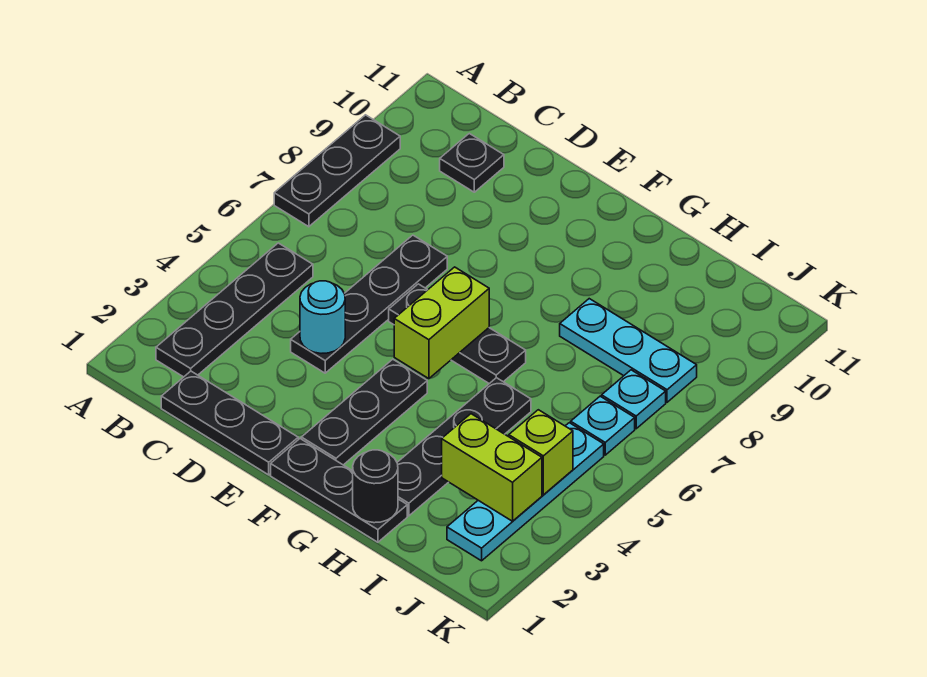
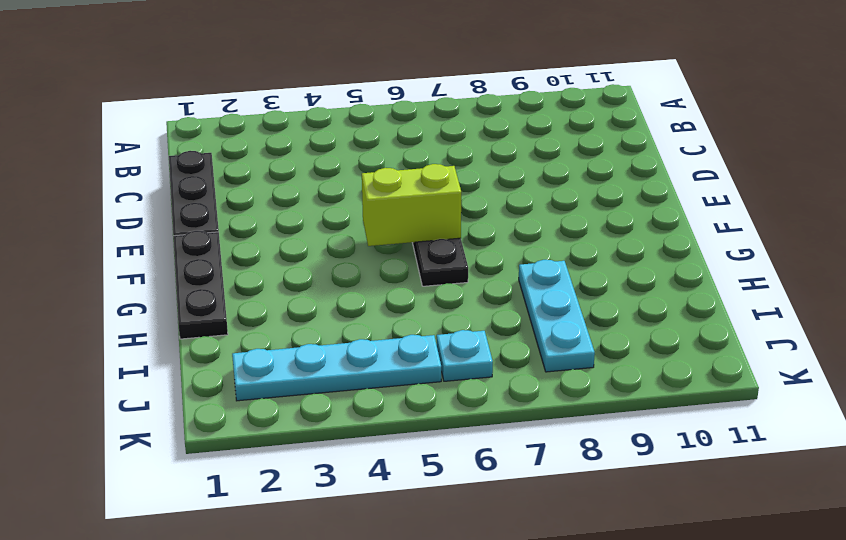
none -> black 1x3 plate [274,115,400,227]
none -> black 1x4 plate [156,243,313,377]
none -> black 1x1 plate [440,133,504,192]

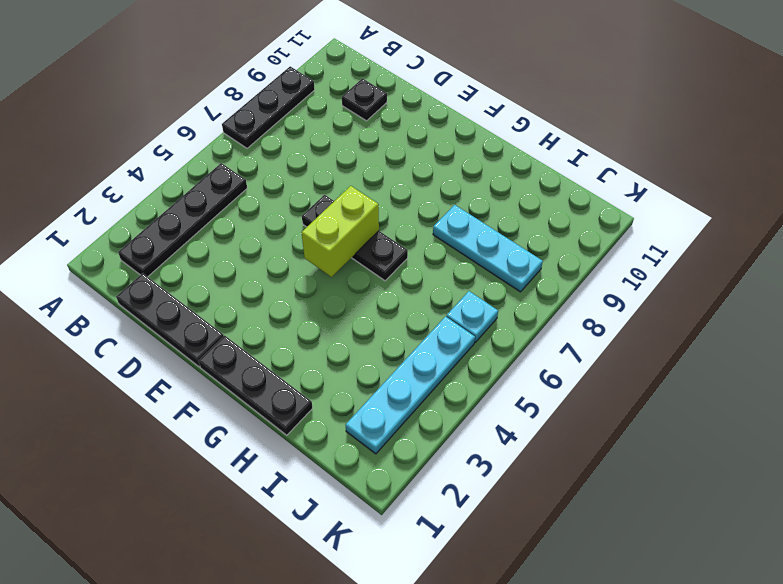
none -> black 1x4 plate [291,235,447,373]
none -> black 1x3 plate [301,359,427,465]
none -> black 1x4 plate [397,378,531,516]

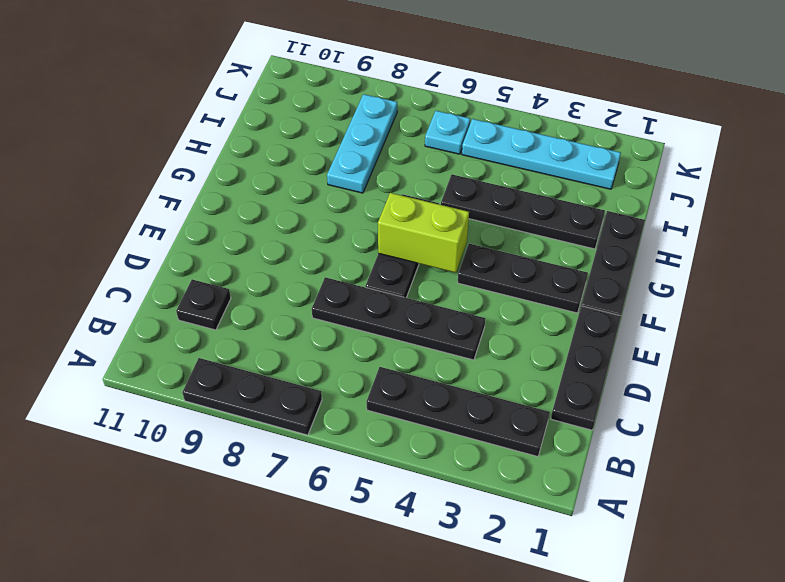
none -> cyan 1x1 plate [602,370,666,429]
none -> cyan 1x1 round brick [300,281,345,353]
none -> black 1x1 round brick [353,450,398,523]

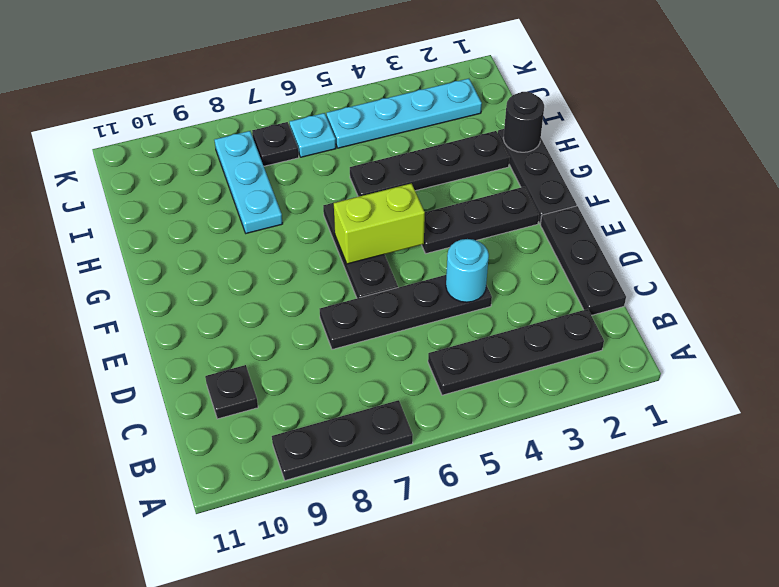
black 1x1 plate [252,122,299,166] -> cyan 1x1 plate [602,370,666,429]
none -> lime 1x2 brick [442,414,542,521]
none -> lime 1x1 brick [509,410,573,495]

